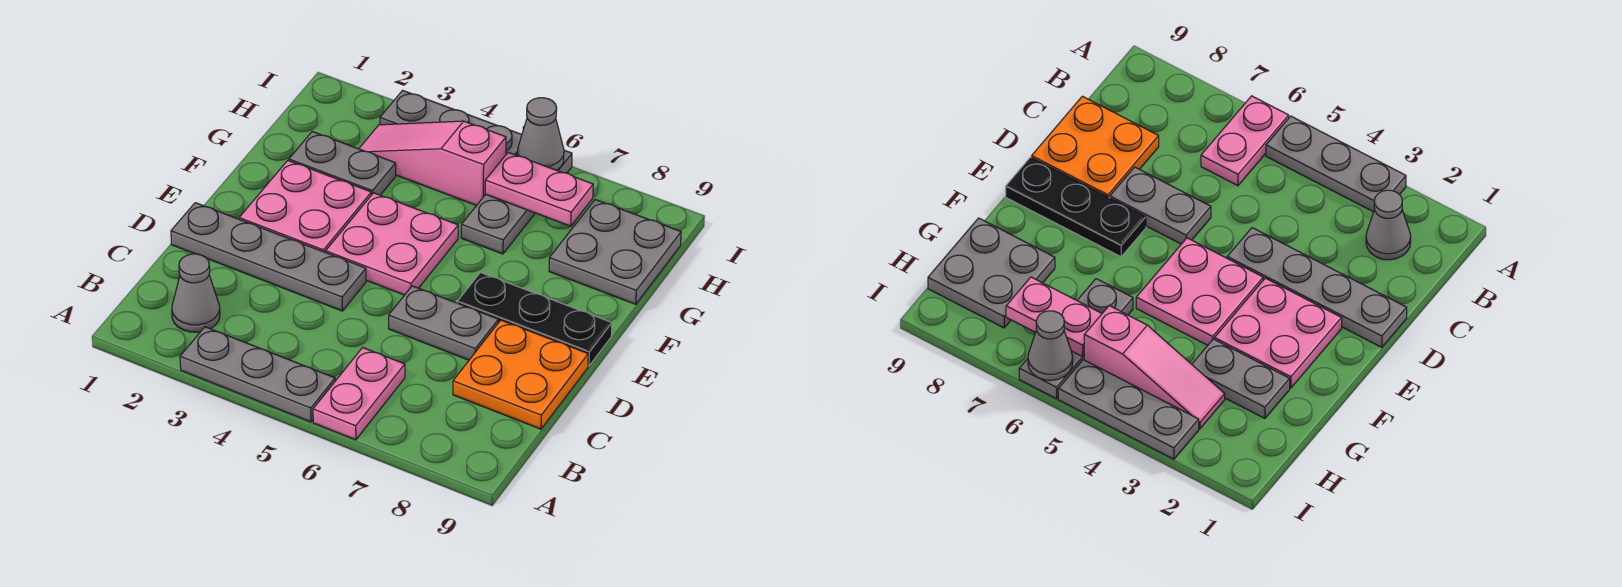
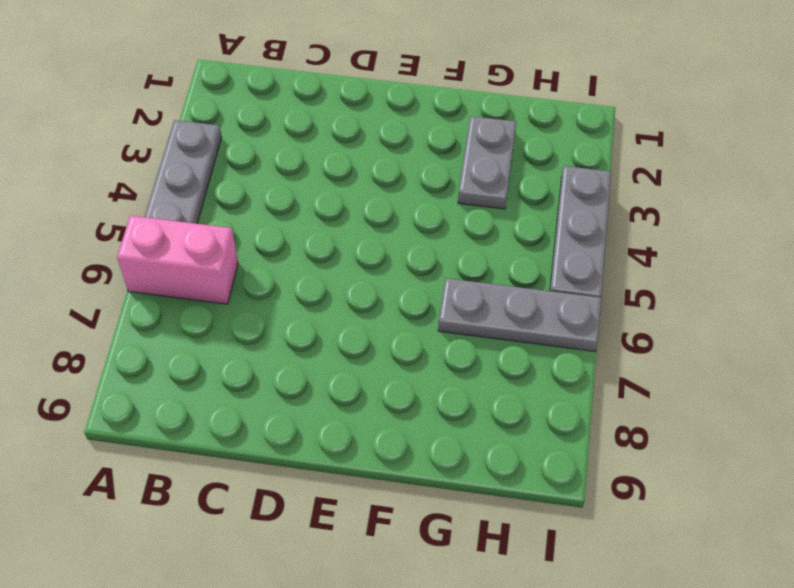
pink 1x2 brick [117,216,238,304] -> pink 1x2 plate [313,348,405,440]
none -> grey 1x1 cone [172,254,220,332]
none -> orange 2x2 plate [453,320,588,429]
none -> grey 1x4 plate [171,203,366,311]

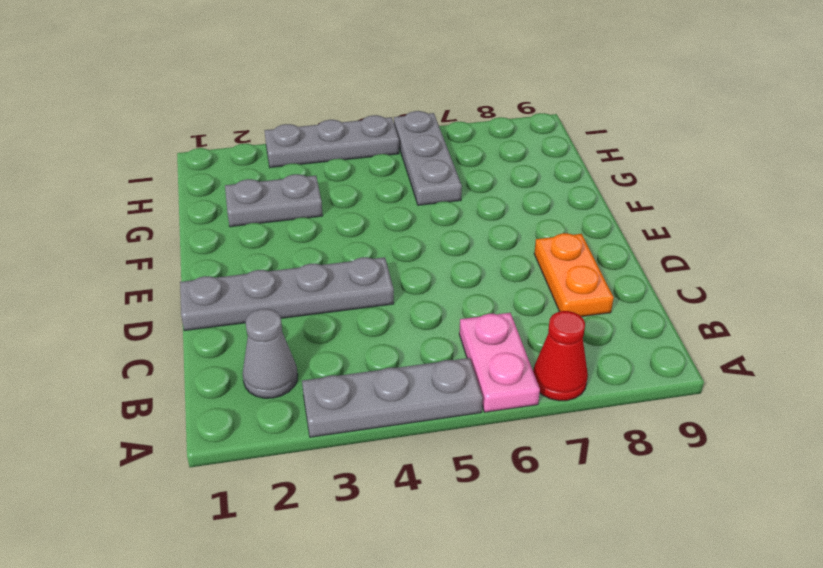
red 1x1 cone [533,311,588,401] -> none
orange 1x2 plate [534,233,614,317] -> orange 2x2 plate [453,320,588,429]
none -> grey 1x2 plate [389,286,499,360]
none -> pink 2x2 plate [239,161,371,252]
none -> pink 2x2 plate [326,193,458,295]

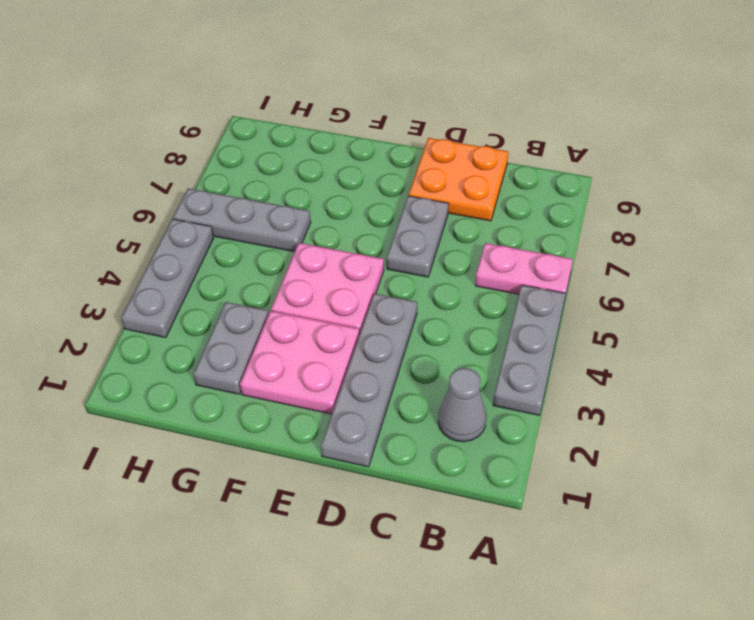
none -> black 1x3 plate [457,273,612,366]
none -> grey 2x2 plate [549,200,681,304]
none -> pink 1x3 slope [359,121,506,206]

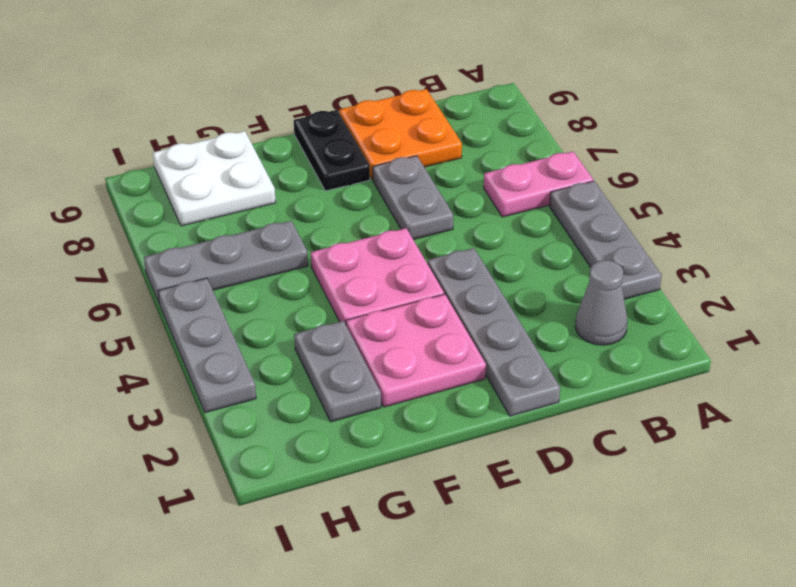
black 1x2 plate [294,110,370,191] -> black 1x3 plate [457,273,612,366]
white 2x2 plate [153,131,276,226] -> grey 2x2 plate [549,200,681,304]
none -> pink 1x3 slope [359,121,506,206]
none -> pink 1x2 plate [485,152,593,226]
none -> grey 1x1 cone [517,98,564,170]

